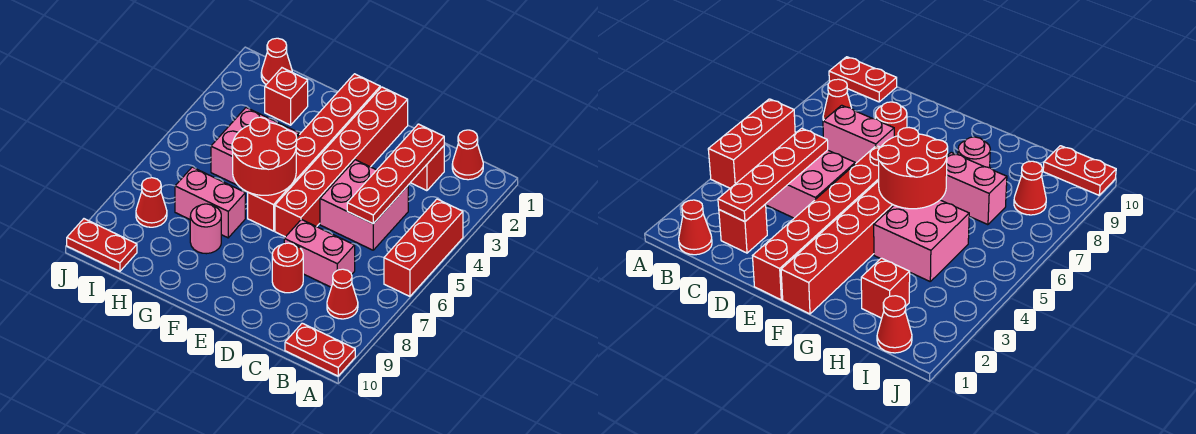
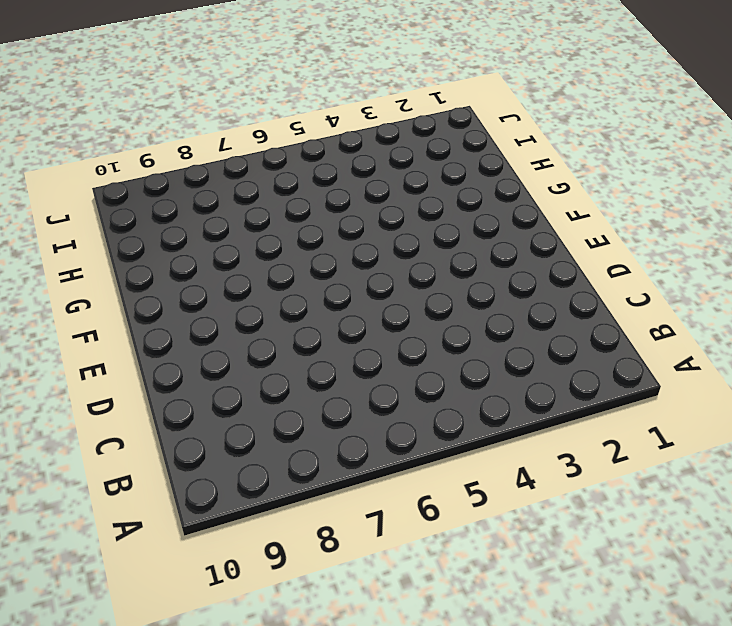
none -> red 1x3 brick [384,199,463,296]
none -> red 1x2 plate [285,323,355,376]
none -> red 1x1 cone [452,130,483,180]

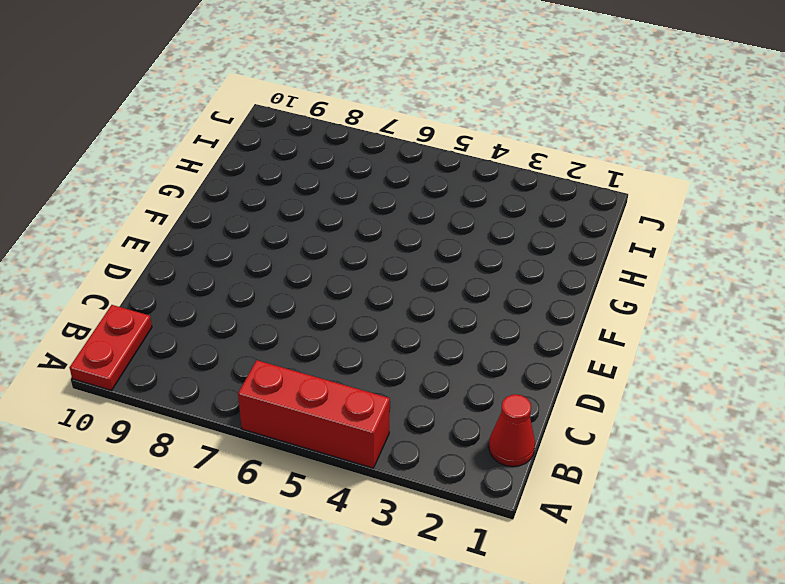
none -> red 1x1 cone [327,269,358,319]
none -> red 1x1 brick [411,146,444,191]
none -> pink 2x2 brick [320,160,408,250]

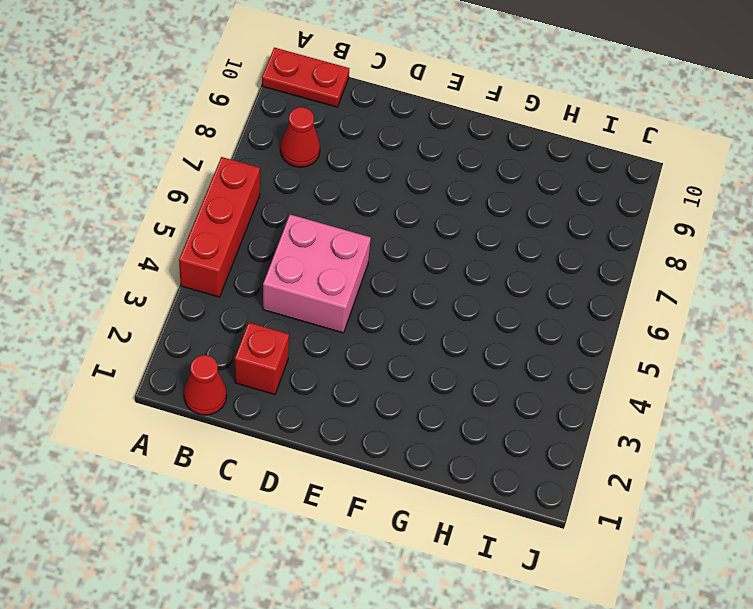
none -> pink 1x2 brick [284,220,355,287]
none -> red 1x1 round brick [272,243,303,293]
none -> red 1x6 brick [275,87,408,237]

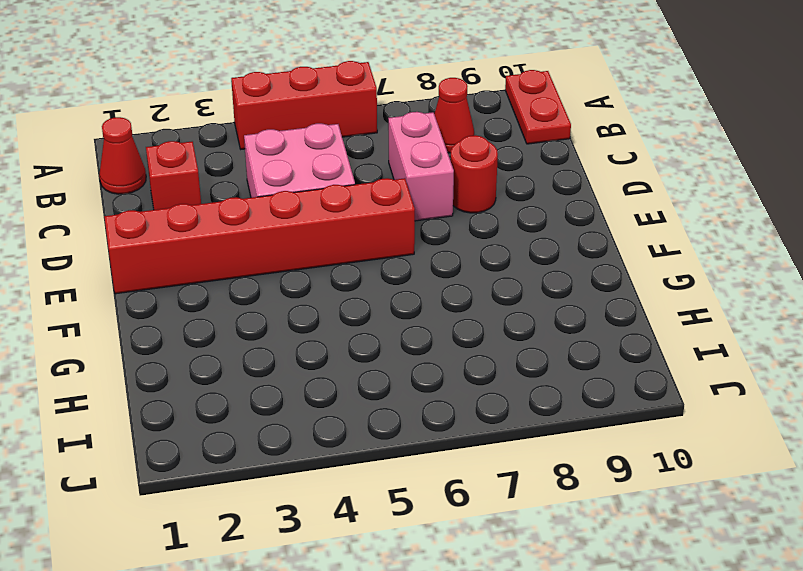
none -> red 1x6 brick [248,74,380,231]
none -> pink 2x2 brick [211,108,299,185]
none -> pink 1x2 brick [175,167,245,238]

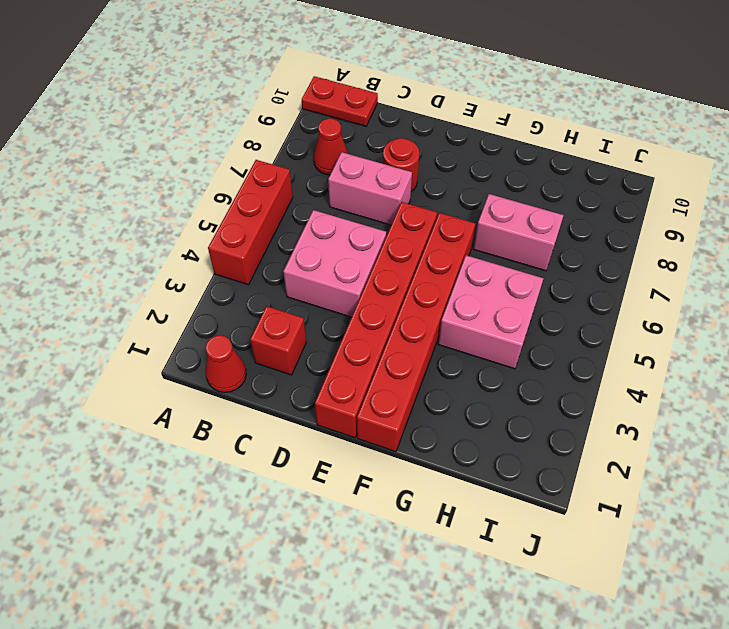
none -> pink 1x1 round brick [190,204,221,254]
none -> red 1x1 brick [265,68,308,125]
none -> red 1x1 cone [261,38,292,84]

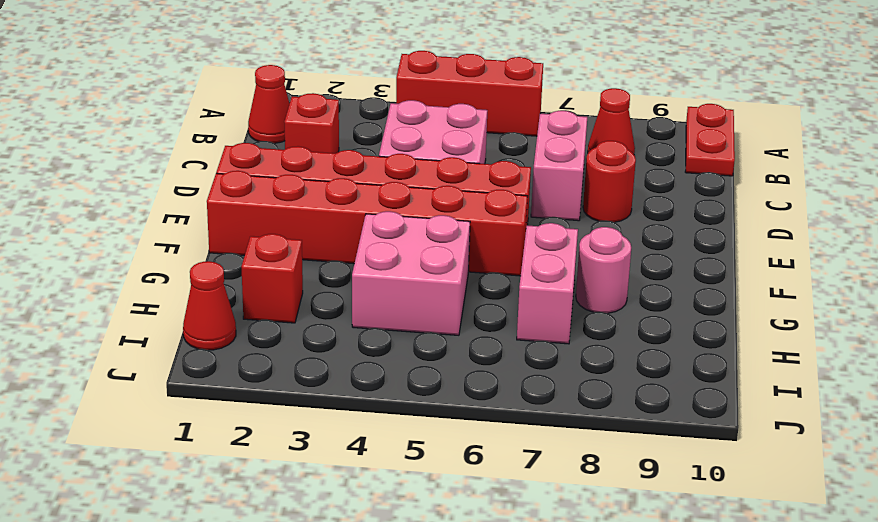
none -> red 1x1 cone [136,178,167,227]
none -> red 1x2 plate [67,219,137,271]
none -> red 1x4 plate [347,124,444,224]

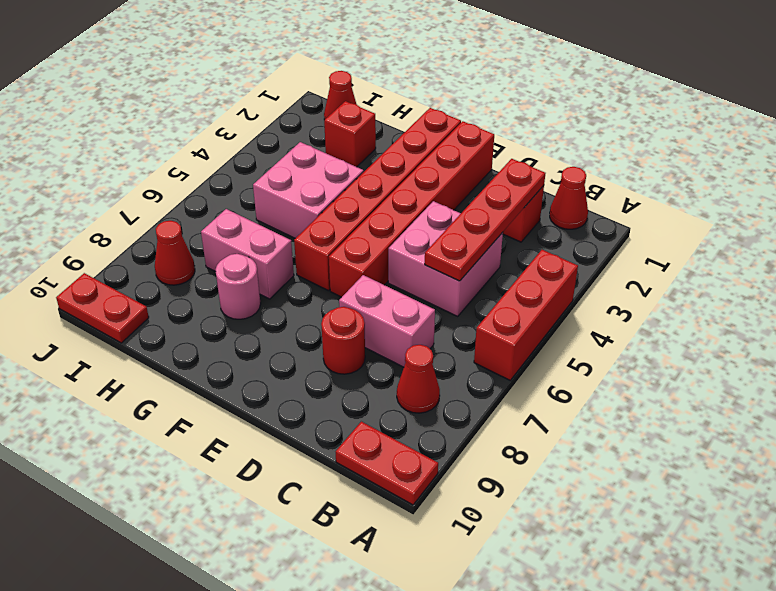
none -> red 2x2 round brick [232,117,297,195]

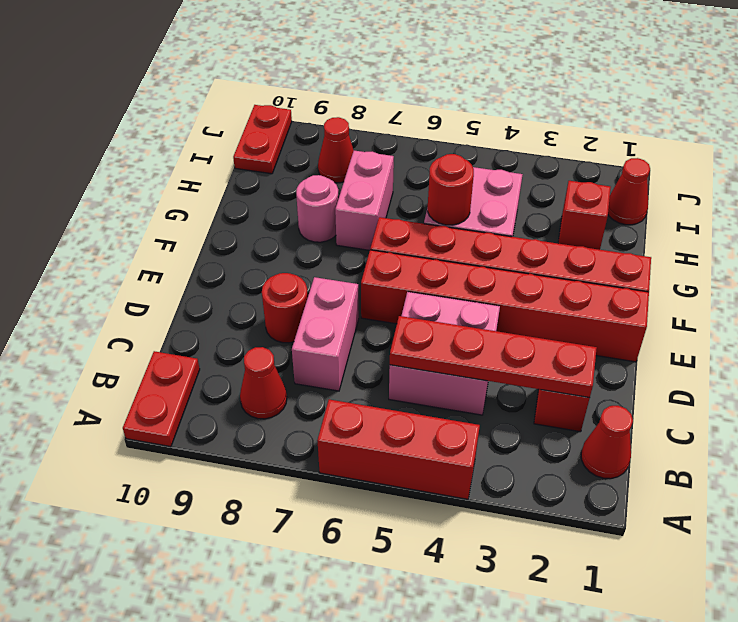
red 1x1 round brick [428,154,474,225] -> red 2x2 round brick [232,117,297,195]

